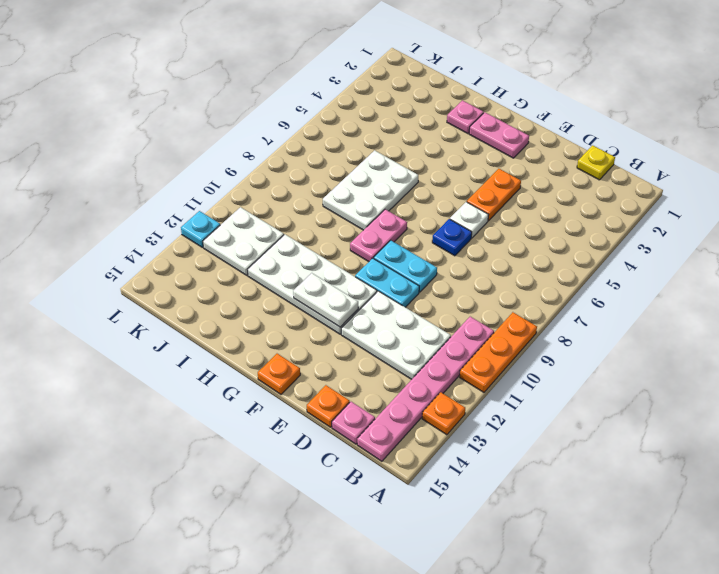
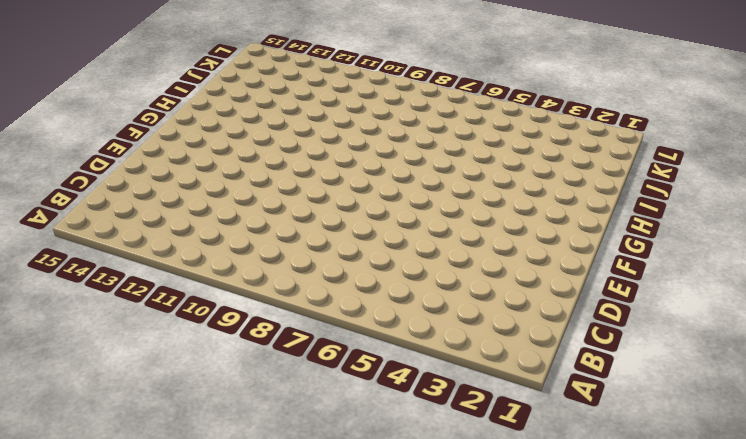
none -> orange 1x3 plate [460,312,537,392]
none -> orange 1x1 plate [422,392,465,435]
none -> pink 1x6 plate [357,317,494,461]

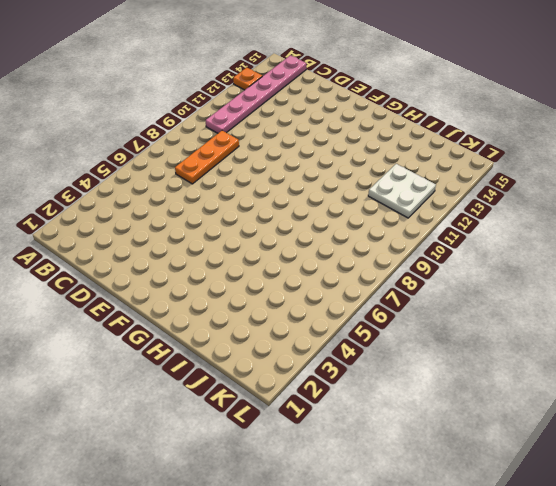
orange 1x3 plate [175,131,239,184] -> orange 1x3 plate moved to [460,312,537,392]
none -> yellow 1x1 plate [577,145,615,180]
none -> white 2x3 plate [341,291,451,379]
none -> pink 1x1 plate [332,402,375,444]

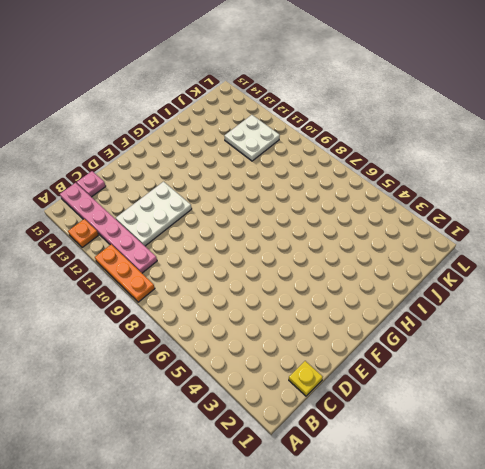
none -> orange 1x1 plate [307,385,350,427]
none -> orange 1x2 plate [467,169,521,221]
none -> white 1x1 plate [450,202,488,238]

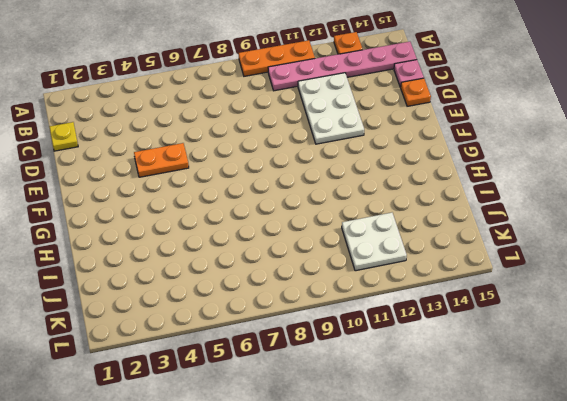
none -> white 1x1 plate [450,202,488,238]
none -> blue 1x1 plate [432,219,472,256]
none -> cyan 1x2 plate [374,240,437,292]

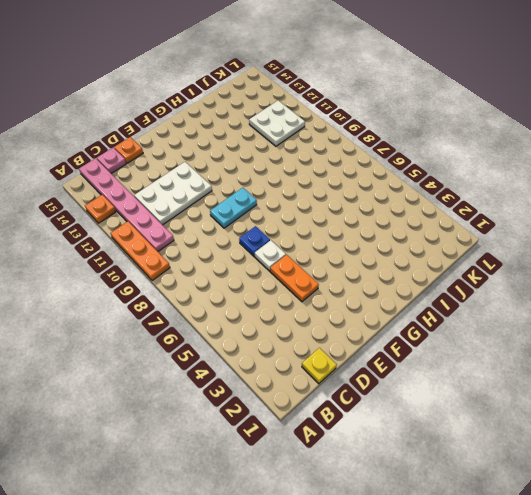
none -> cyan 1x2 plate [355,258,419,307]
none -> pink 1x2 plate [469,112,529,158]
none -> white 2x4 plate [247,235,377,334]

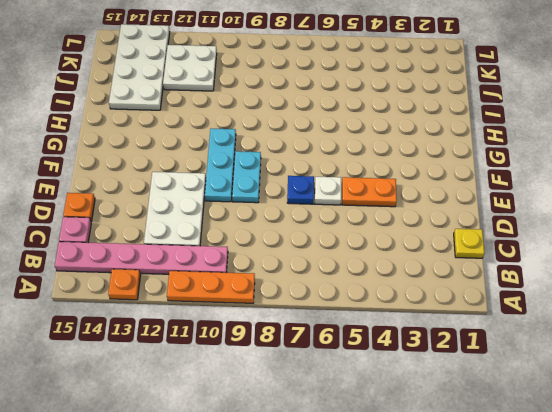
cyan 1x3 plate [205,129,236,202] -> cyan 1x2 plate [355,258,419,307]
white 2x4 plate [109,24,170,110] -> white 2x4 plate moved to [247,235,377,334]
none -> pink 1x2 plate [469,112,529,158]
none -> orange 1x1 plate [258,354,300,394]
none -> pink 1x2 plate [350,209,407,262]

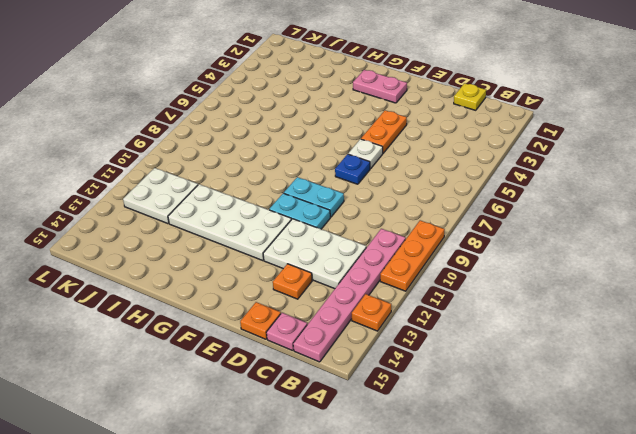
orange 1x1 plate [273,264,312,299] -> orange 1x1 plate moved to [258,354,300,394]
none -> pink 1x2 plate [350,209,407,262]
none -> pink 1x1 plate [447,100,484,134]
none -> white 2x3 plate [323,150,418,230]

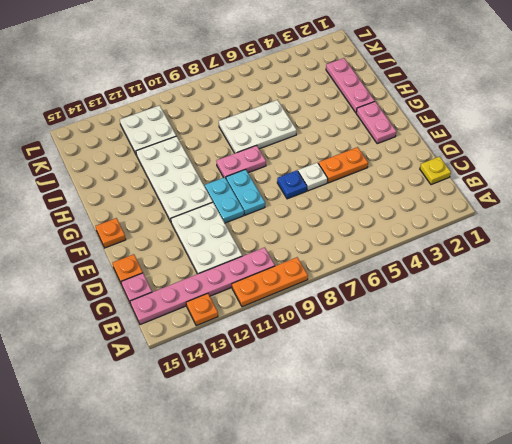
pink 1x3 plate [326,58,375,112] -> pink 1x1 plate [447,100,484,134]
none -> cyan 1x1 plate [181,211,220,247]
none -> white 1x2 plate [293,273,358,327]

